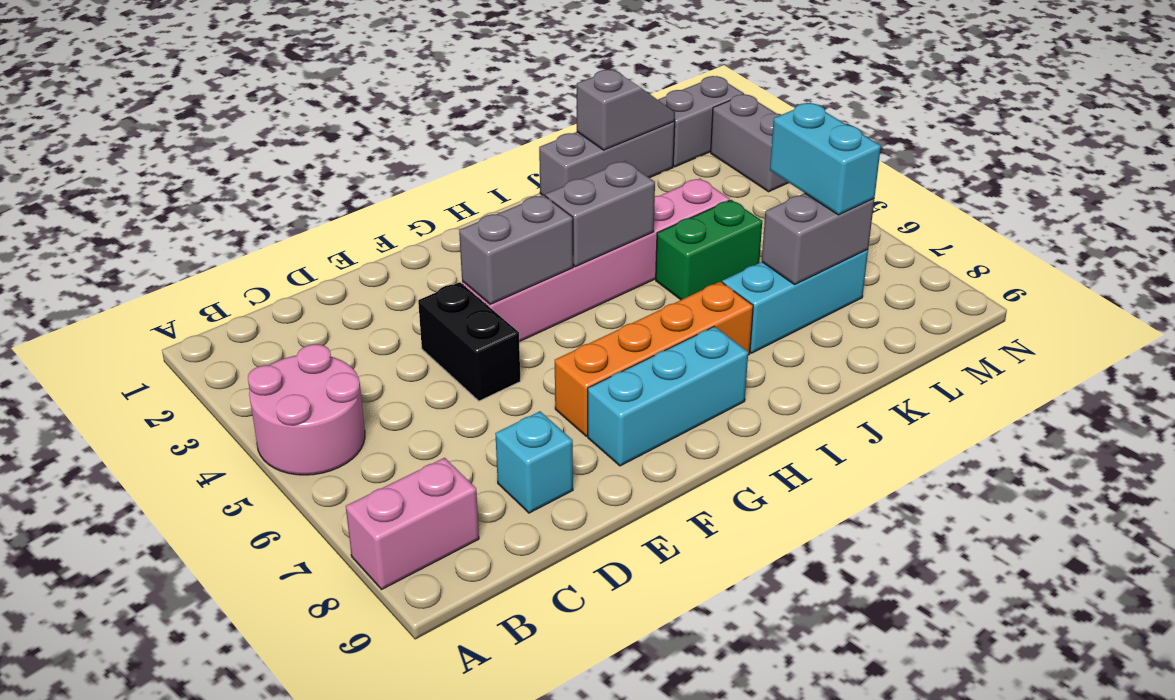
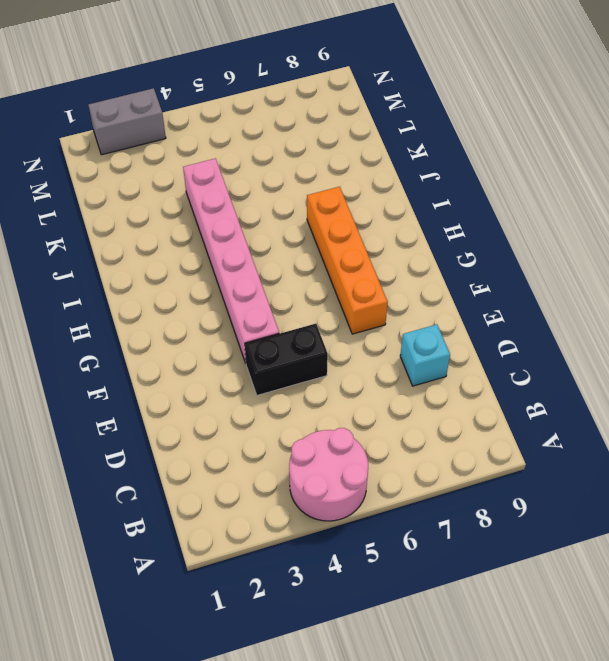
none -> pink 1x2 brick [346,458,479,589]
none -> cyan 1x3 brick [588,326,748,466]
none -> grey 1x3 brick [539,122,675,196]

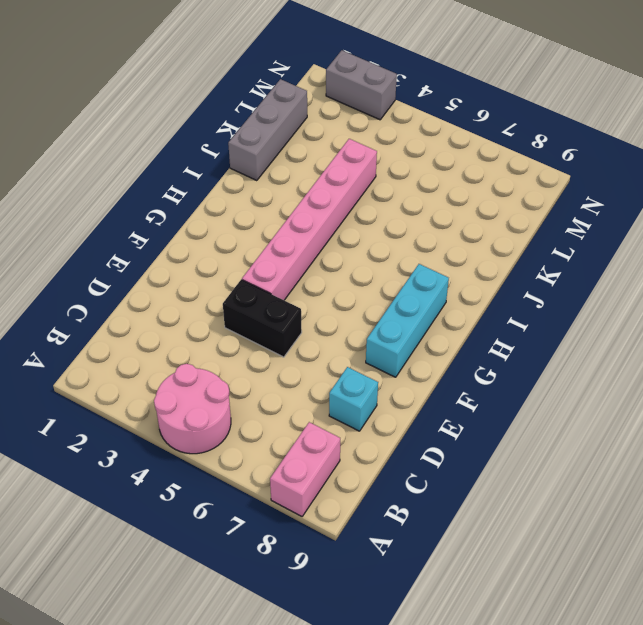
none -> orange 1x4 brick [555,282,753,436]
none -> green 1x2 brick [656,200,762,300]
none -> cyan 1x3 brick [722,249,868,353]

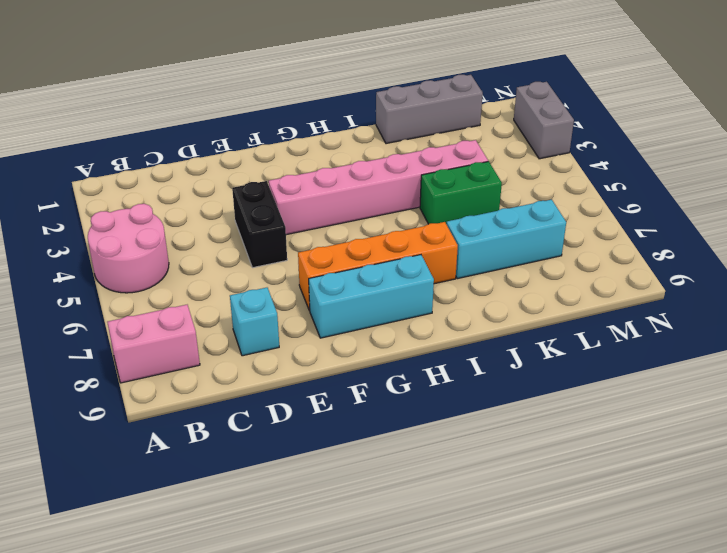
none -> grey 1x2 brick [658,76,744,167]
none -> grey 1x2 brick [459,195,573,304]
none -> grey 1x2 brick [545,161,655,267]

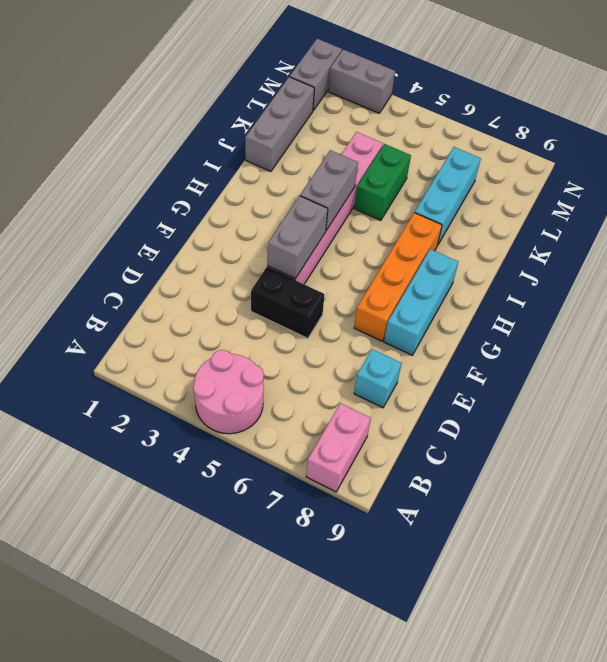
none -> grey 1x2 slope [577,70,675,150]
none -> grey 1x2 brick [762,193,874,284]
none -> cyan 1x2 brick [770,103,881,215]

